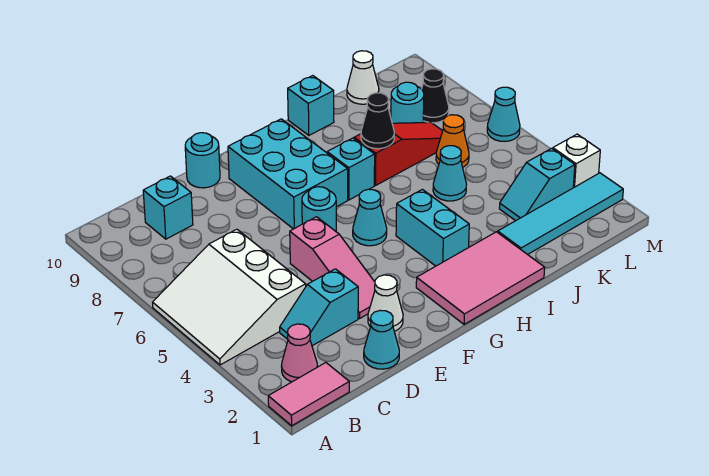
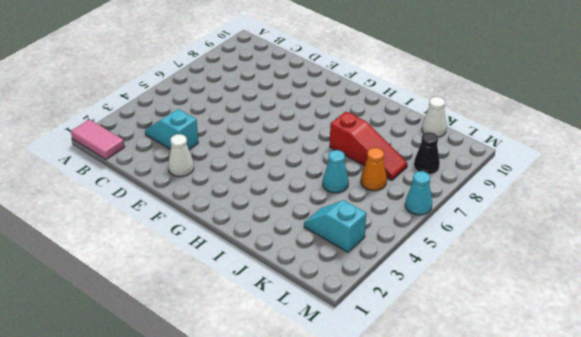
none -> white 3x3 slope [153,229,306,365]
none -> pink 1x1 cone [281,324,318,382]
none -> cyan 1x1 brick [143,176,193,239]

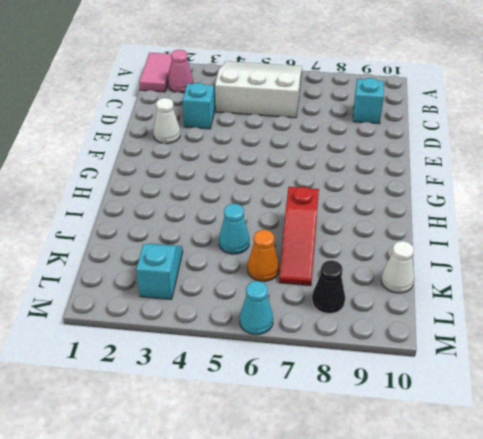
none -> cyan 1x1 cone [364,311,399,369]
none -> pink 1x3 slope [290,217,375,319]
none -> cyan 1x1 round brick [185,133,220,188]

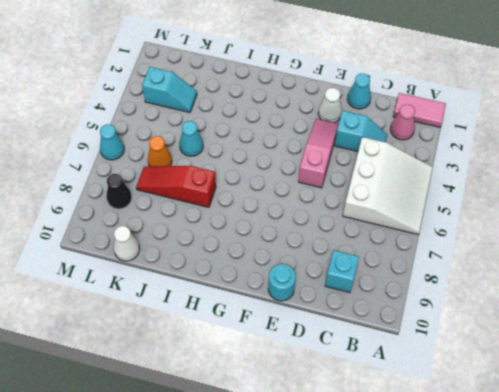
none -> cyan 1x1 round brick [302,187,336,231]
none -> cyan 2x3 brick [228,119,348,229]
none -> pink 2x3 tile [416,232,545,324]

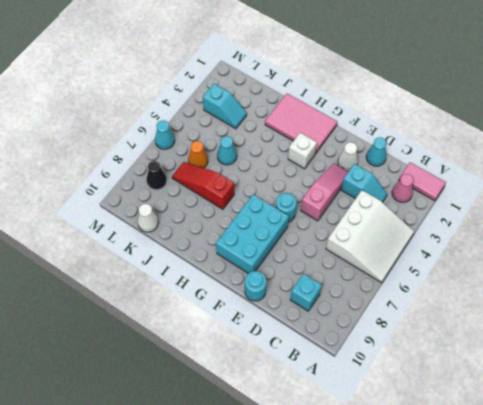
white 1x1 brick [288,133,317,169] -> white 1x1 brick moved to [553,134,600,188]
none -> cyan 1x1 cone [353,189,387,246]
none -> cyan 1x2 brick [396,189,469,266]
none -> cyan 1x1 brick [327,138,375,200]

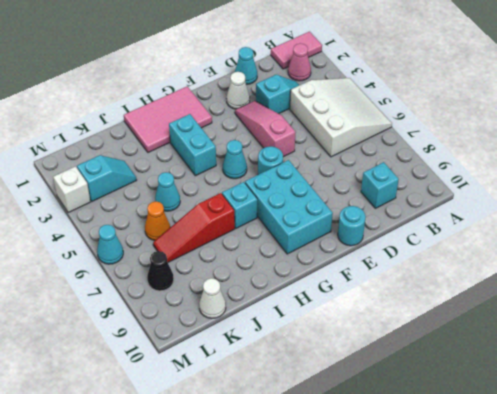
none -> cyan 1x1 brick [288,76,334,135]
none -> cyan 1x4 tile [498,173,623,255]
none -> cyan 1x1 round brick [391,82,424,123]

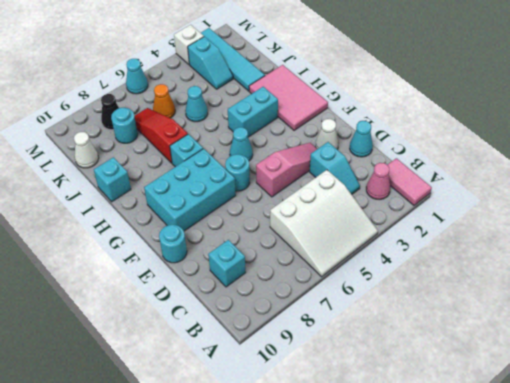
none -> black 1x1 cone [361,93,394,149]

